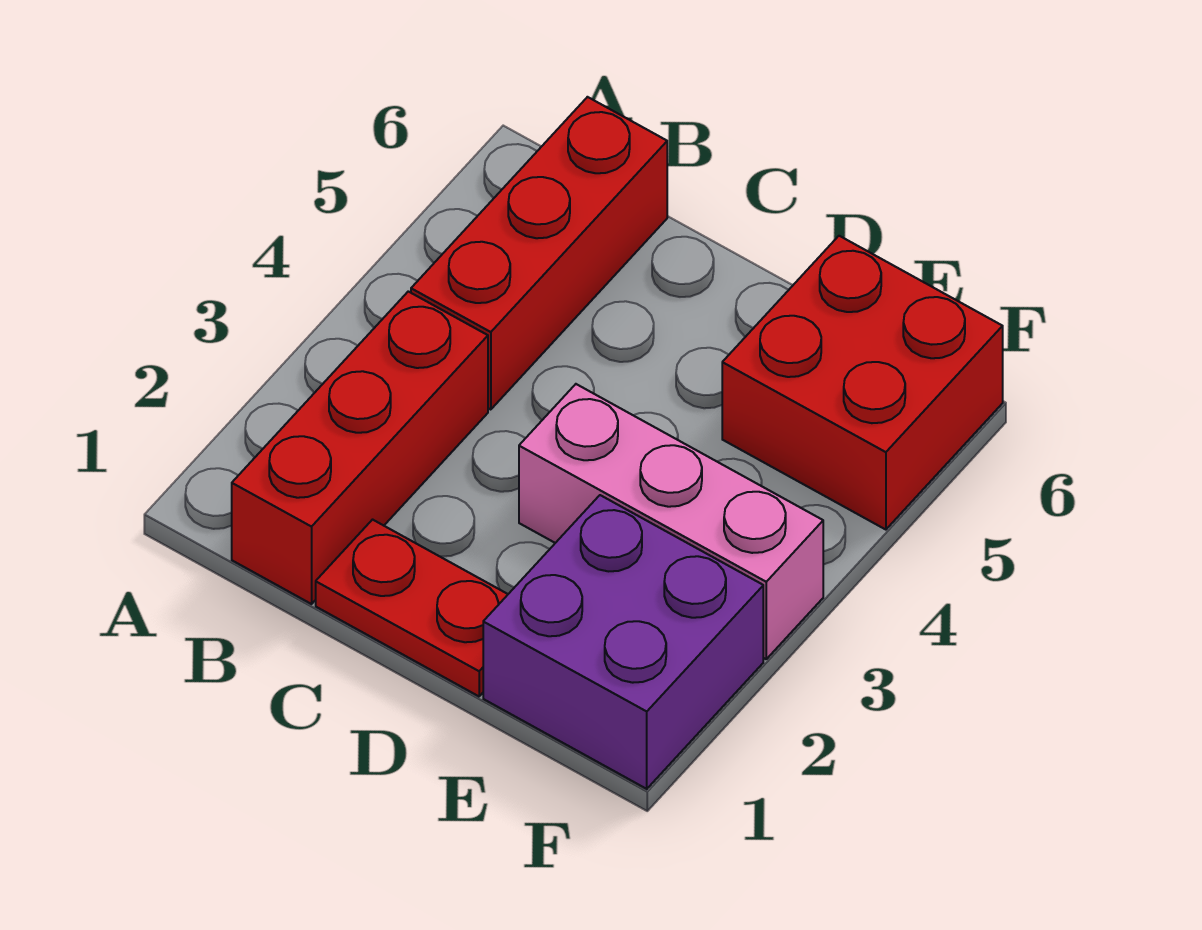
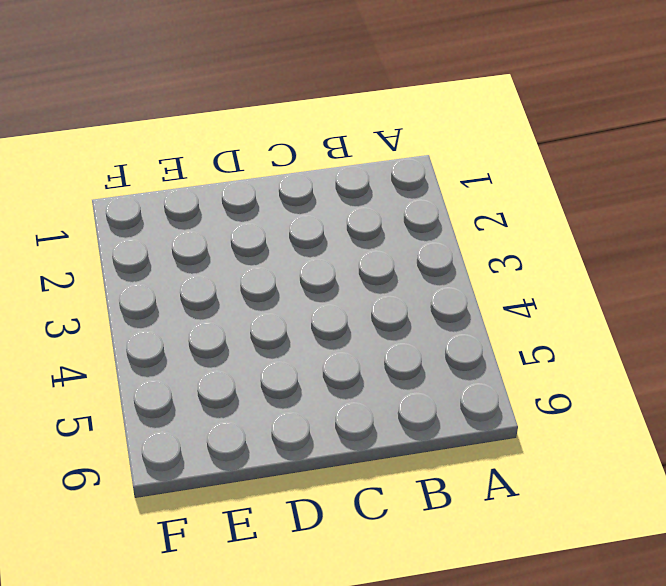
none -> red 1x3 brick [232,291,488,604]
none -> red 1x3 brick [411,97,667,410]

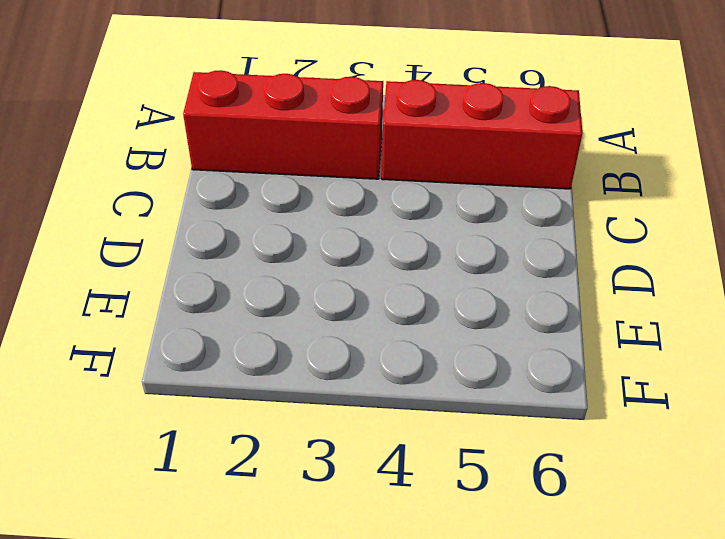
none -> red 1x2 plate [316,520,508,696]
none -> pink 1x3 brick [519,384,823,659]

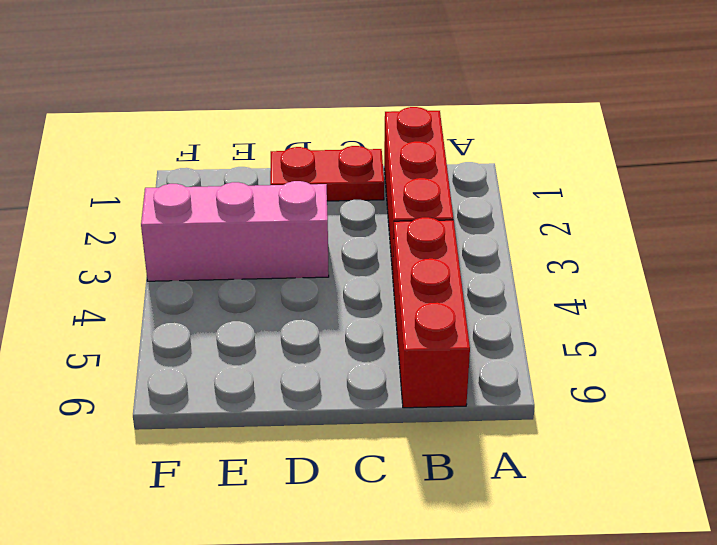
none -> purple 2x2 brick [483,495,763,789]
none -> red 2x2 brick [722,236,1003,530]

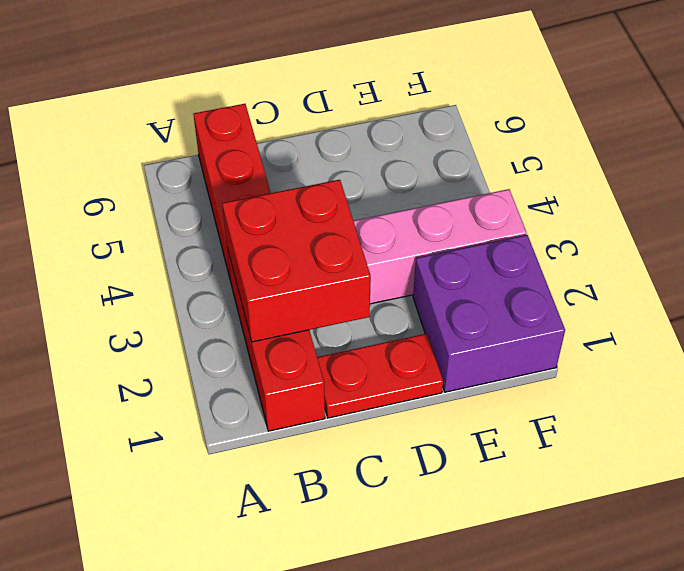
red 2x2 brick [222,180,371,342] -> red 2x2 brick moved to [722,236,1003,530]

